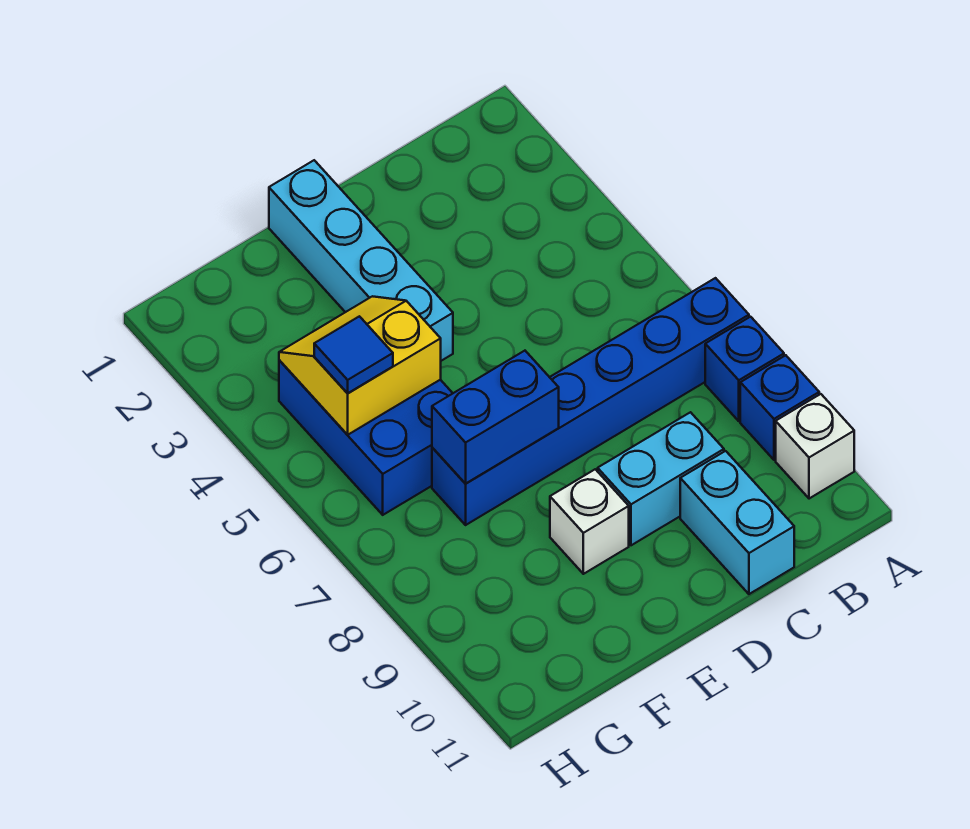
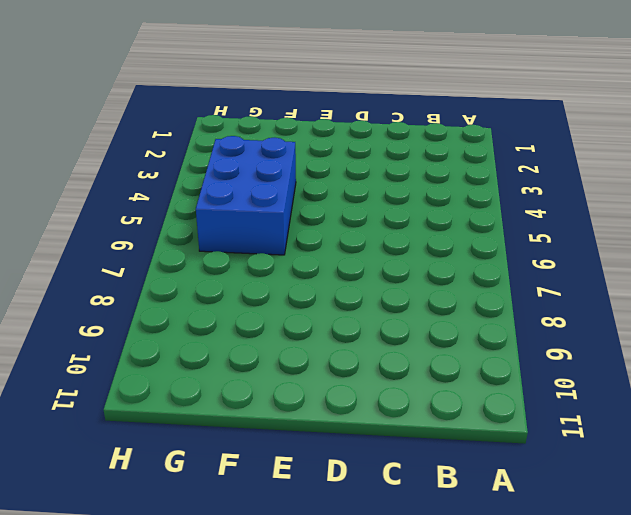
none -> blue 1x6 brick [432,278,749,525]
none -> blue 1x1 brick [705,317,784,421]
none -> blue 1x1 brick [740,355,819,460]

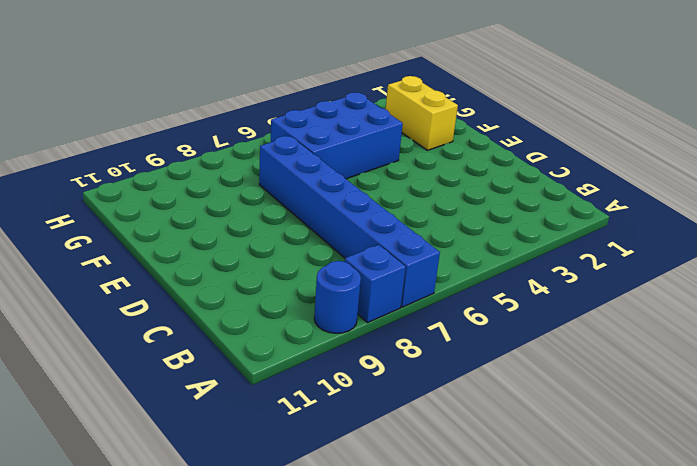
blue 1x1 round brick [314,261,361,333] -> blue 1x1 brick [740,355,819,460]
yellow 1x2 brick [386,76,458,150] -> none
none -> white 1x1 brick [776,394,854,499]
none -> cyan 1x2 brick [598,412,724,545]
none -> cyan 1x2 brick [680,451,794,594]

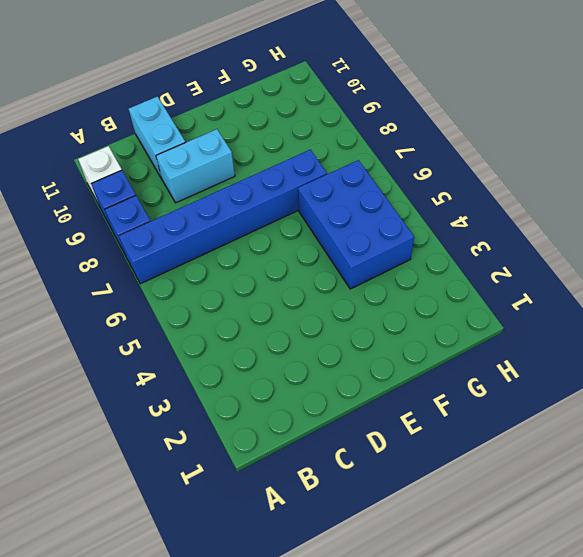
none -> cyan 1x4 brick [269,160,453,361]
none -> white 1x1 brick [550,469,629,574]
none -> blue 1x2 brick [432,351,559,483]

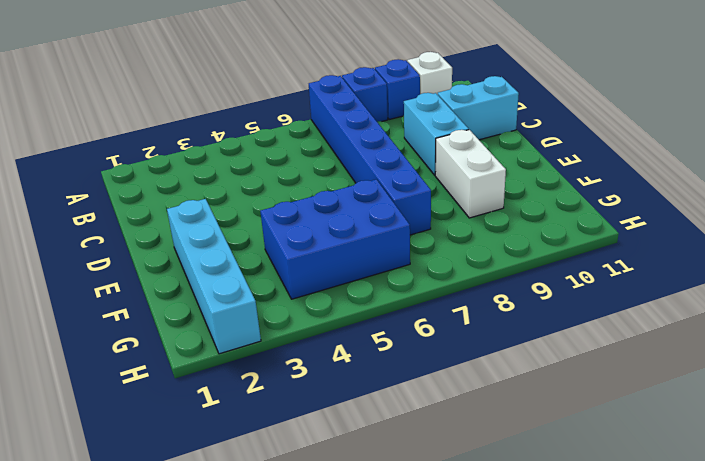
cyan 1x4 brick [167,199,261,354] -> cyan 1x4 brick turned to [269,160,453,361]
white 1x2 brick [435,130,506,218] -> white 1x1 brick [550,469,629,574]
none -> blue 1x2 brick [432,351,559,483]
none -> yellow 2x2 slope [279,296,441,435]
none -> blue 1x1 tile [314,316,393,393]

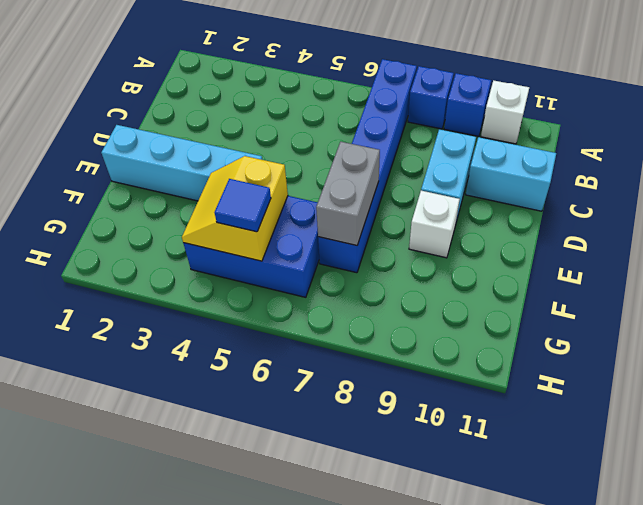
grey 1x2 brick [316,142,380,245] -> blue 1x2 brick [432,351,559,483]

